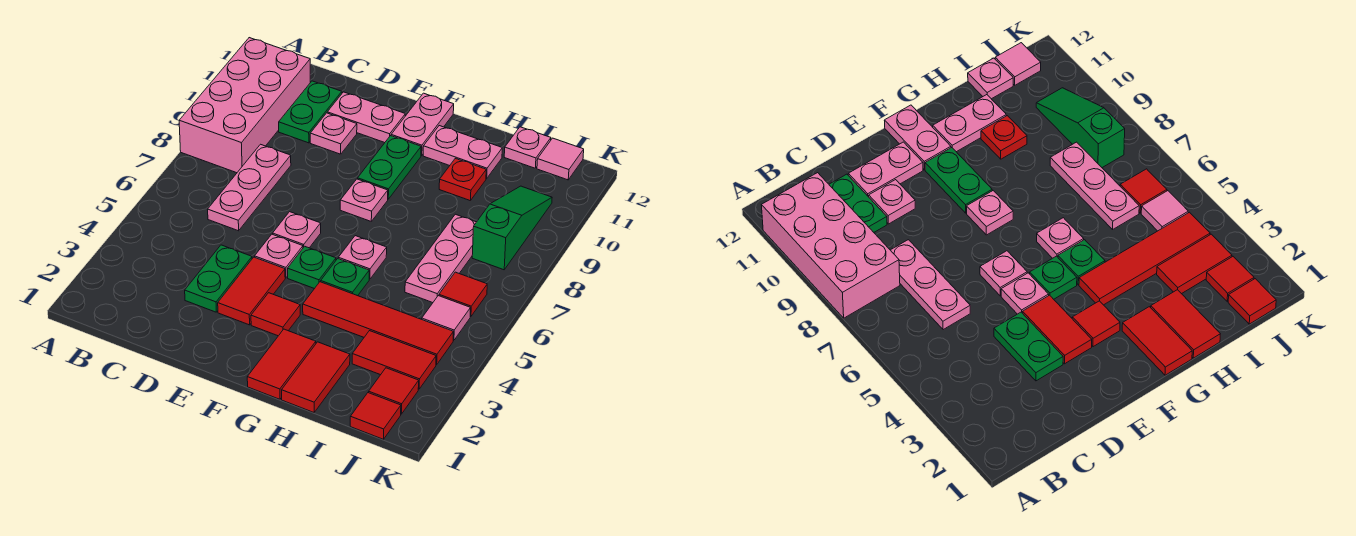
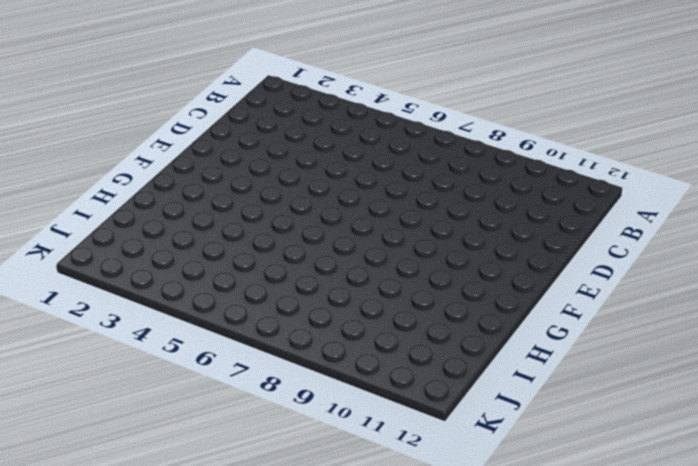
none -> pink 2x4 brick [179,38,310,173]
none -> pink 1x3 plate [208,144,291,231]
none -> green 1x2 plate [279,81,342,143]
none -> green 1x2 plate [185,245,252,312]

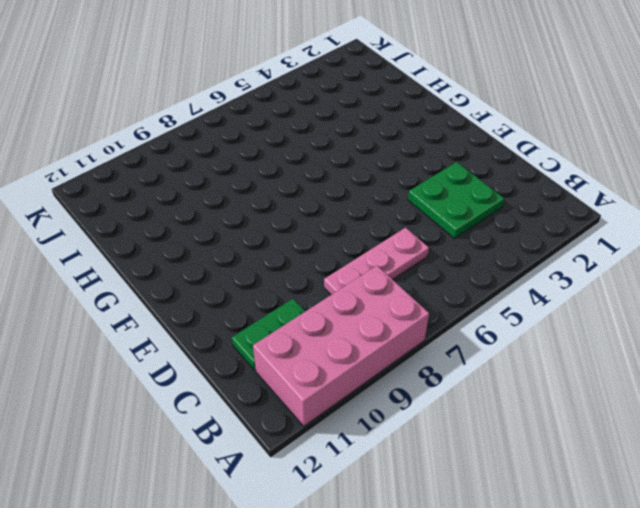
green 2x2 plate [408,162,504,239] -> green 1x2 plate [185,245,252,312]
none -> pink 1x1 plate [310,113,357,154]
none -> pink 1x2 plate [327,92,405,143]
none -> red 1x2 tile [218,257,285,325]
none -> pink 1x1 plate [255,234,303,278]

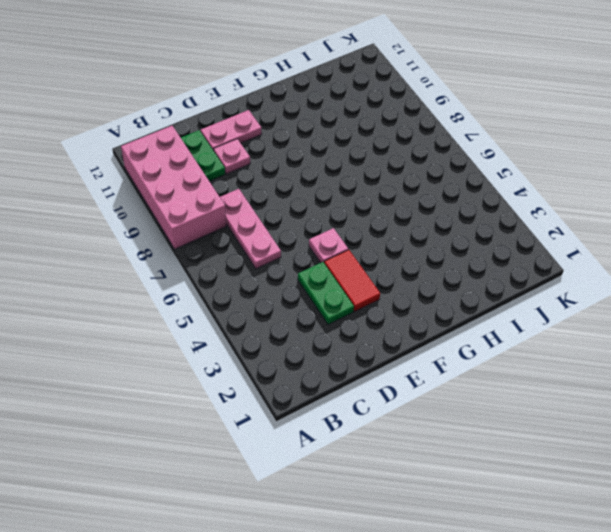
none -> pink 1x1 plate [273,212,321,248]
none -> red 1x1 tile [251,293,300,336]
none -> green 1x1 plate [288,246,336,289]
none -> pink 1x1 plate [340,179,388,221]

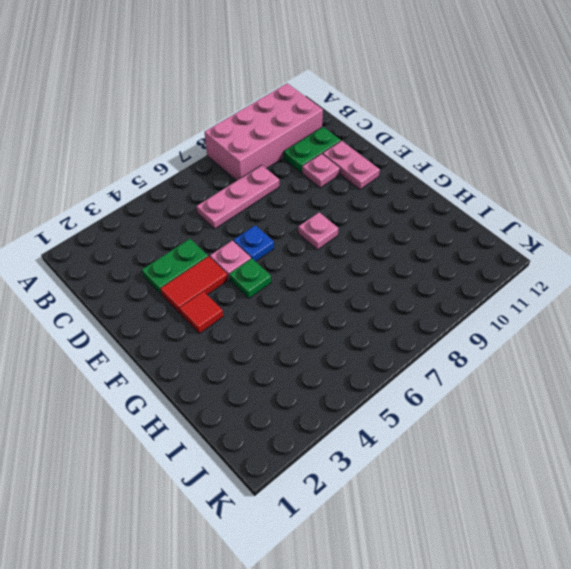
blue 1x1 plate [234,225,274,262] -> pink 1x1 plate [273,212,321,248]
none -> green 1x2 plate [358,136,421,199]
none -> pink 1x2 plate [391,93,454,156]
none -> red 1x2 tile [247,329,316,399]
none -> red 1x4 tile [303,282,453,365]

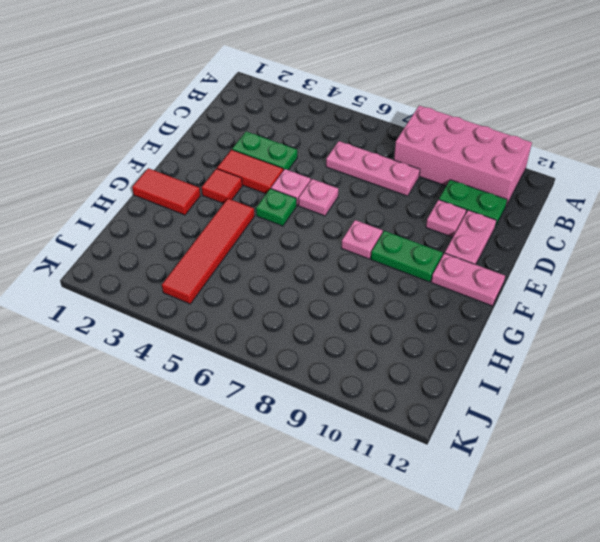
none -> green 1x1 plate [321,259,369,296]
none -> pink 1x1 plate [338,236,387,279]
none -> pink 1x2 plate [423,126,502,179]
none -> red 1x2 tile [282,342,350,412]

